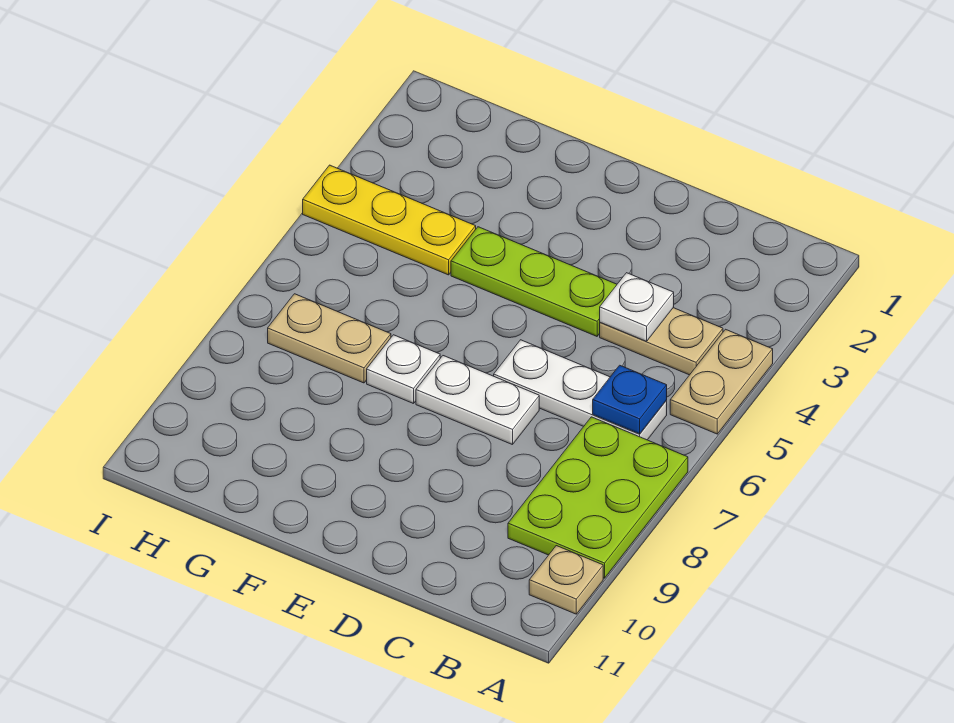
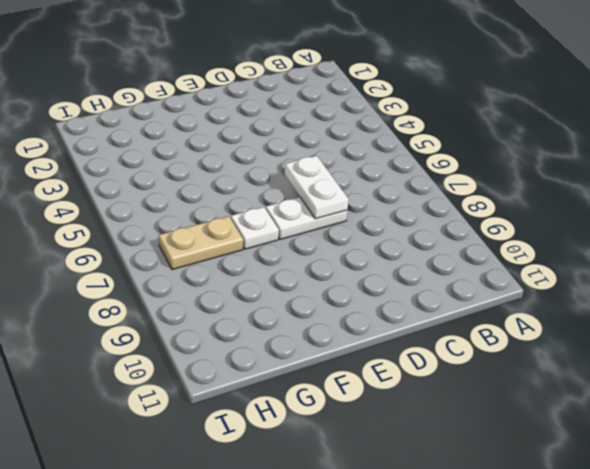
white 1x2 plate [285,156,349,219] -> none
none -> tan 1x2 plate [670,329,773,434]
none -> lime 2x3 plate [508,417,688,578]
none -> tan 1x1 plate [529,546,603,614]

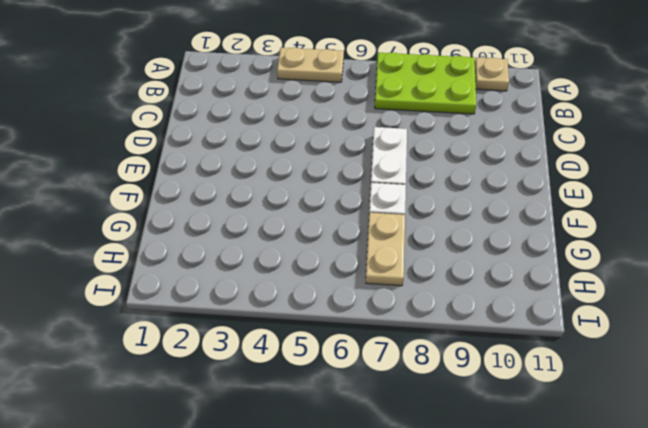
none -> tan 1x2 plate [600,308,723,375]
none -> white 1x3 plate [494,340,667,440]
none -> lime 1x3 plate [451,227,617,336]

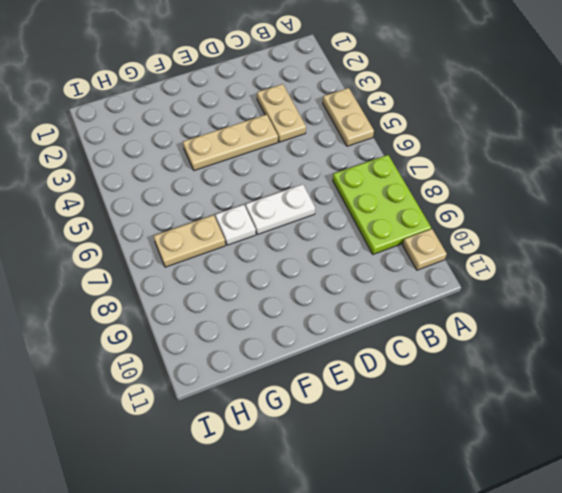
tan 1x2 plate [257,84,306,142] -> tan 1x2 plate turned to [600,308,723,375]
tan 1x3 plate [183,114,278,171] -> lime 1x3 plate [451,227,617,336]
none -> white 1x3 plate [494,340,667,440]
none -> yellow 1x3 plate [303,165,476,275]
none -> blue 1x1 plate [593,365,667,434]

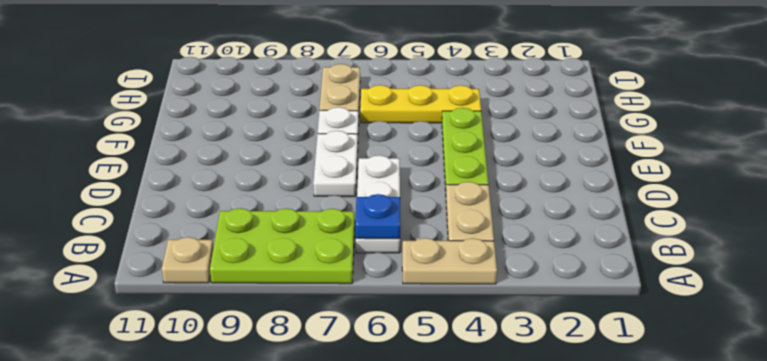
yellow 1x3 plate [360,85,481,123] -> yellow 1x3 plate turned to [303,165,476,275]
none -> white 1x1 plate [600,273,674,341]

